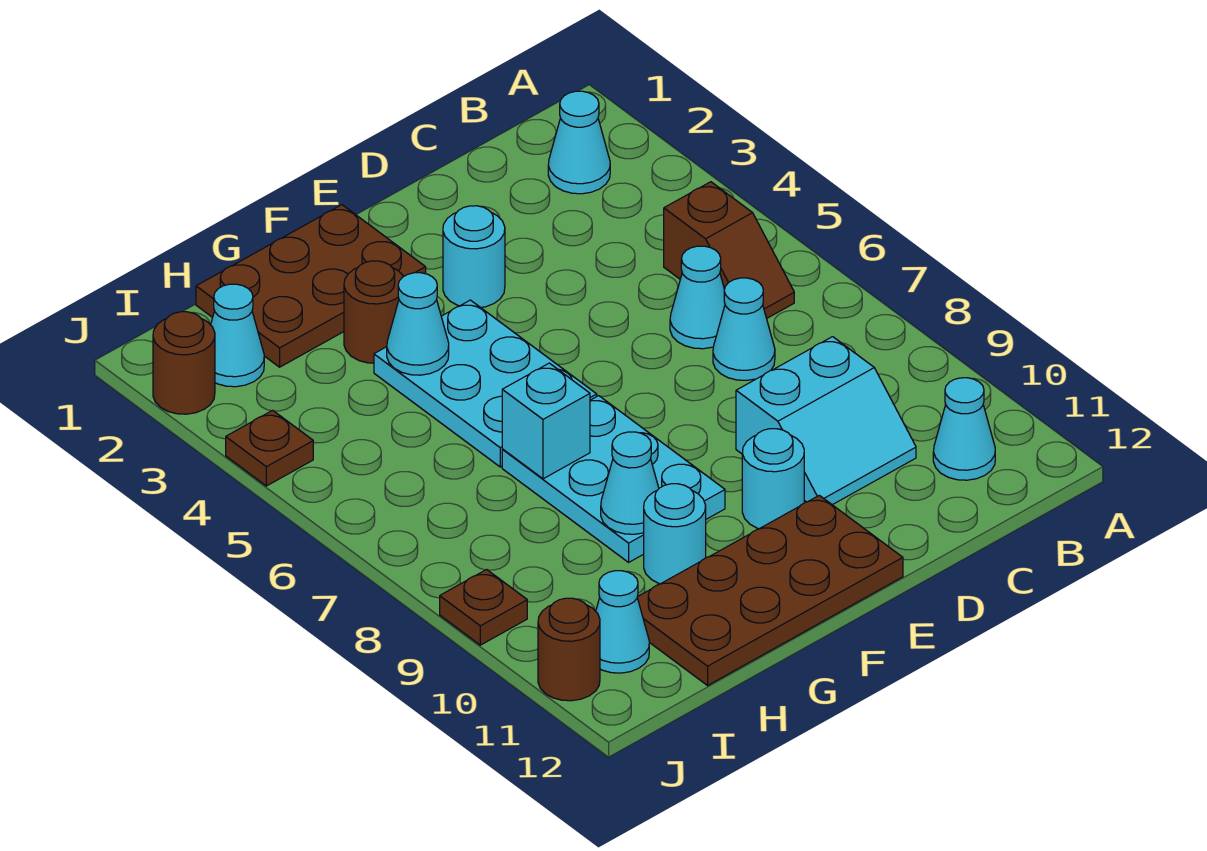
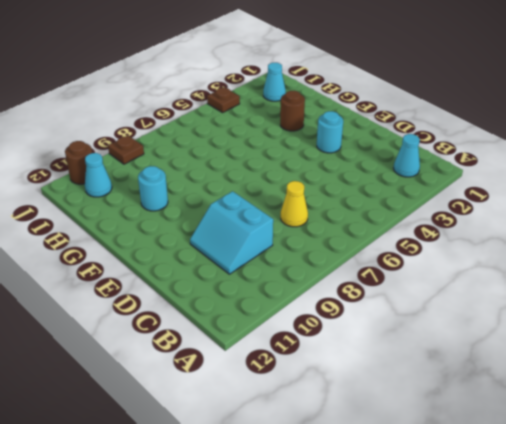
yellow 1x1 cone [281,181,308,227] -> cyan 1x1 cone [713,278,775,380]
none -> brown 1x2 slope [664,182,794,318]
none -> cyan 1x1 cone [933,378,995,480]
none -> cyan 1x1 cone [670,246,725,349]

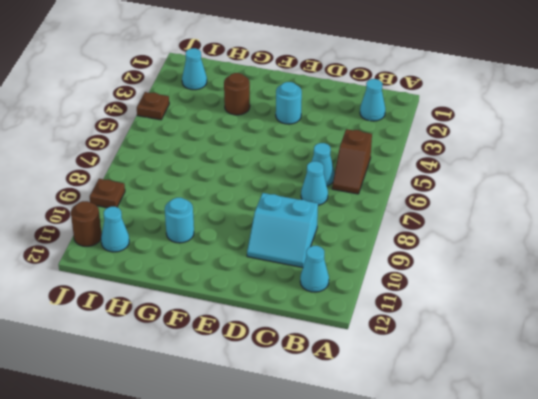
none -> cyan 1x1 round brick [742,429,804,529]
none -> brown 2x4 plate [637,495,903,685]
none -> brown 2x3 plate [196,205,426,367]

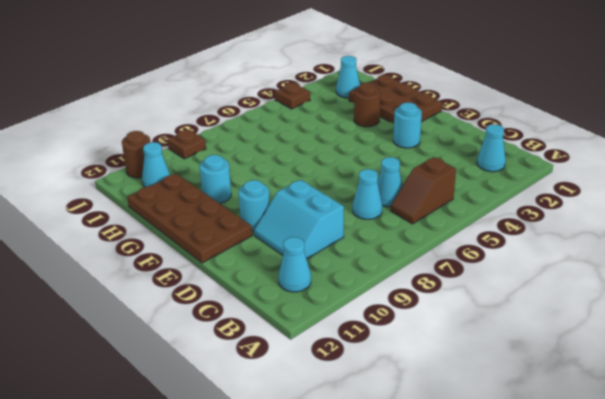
none -> cyan 2x3 plate [374,300,597,467]
none -> cyan 2x3 plate [502,396,725,562]
none -> brown 1x1 round brick [153,312,215,414]

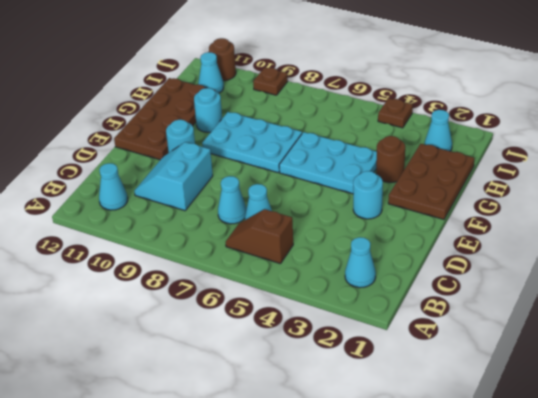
none -> brown 1x1 round brick [153,312,215,414]
none -> cyan 1x1 cone [387,273,449,375]
none -> cyan 1x1 brick [502,363,590,479]

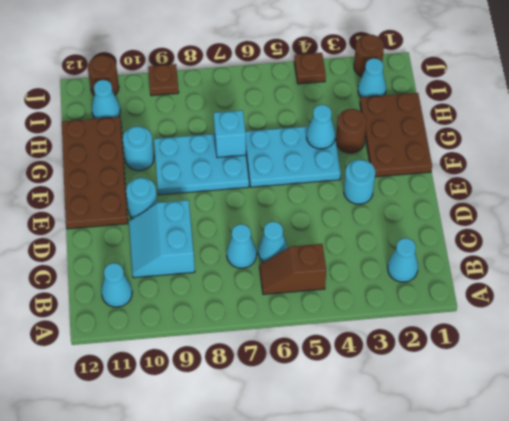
none -> cyan 1x1 cone [601,432,659,534]

